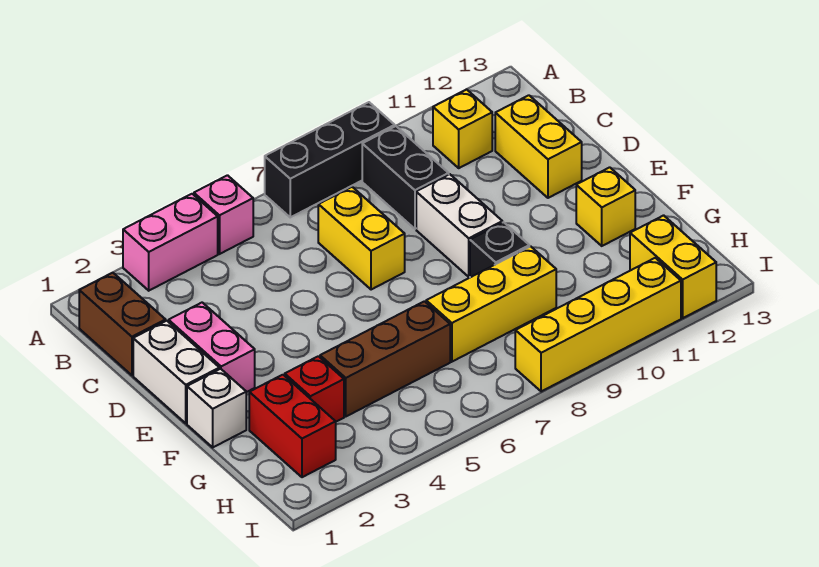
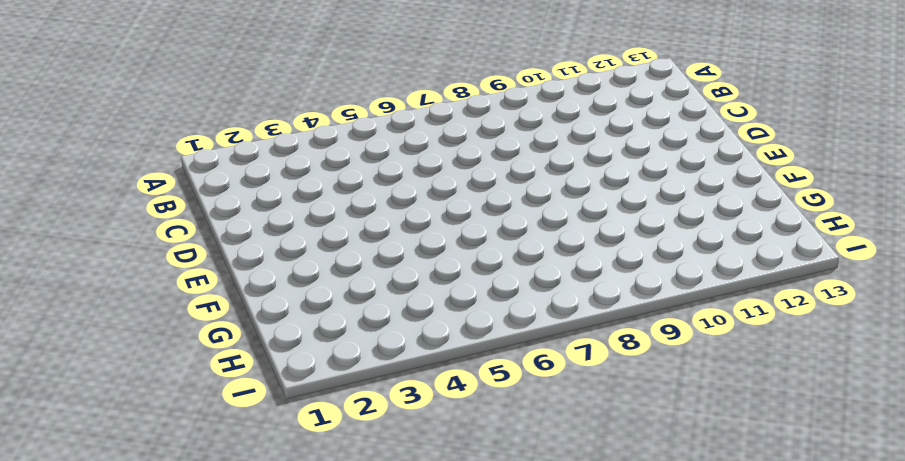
none -> pink 1x2 brick [123,194,218,291]
none -> pink 1x1 brick [194,175,253,254]
none -> black 1x3 brick [265,102,395,217]

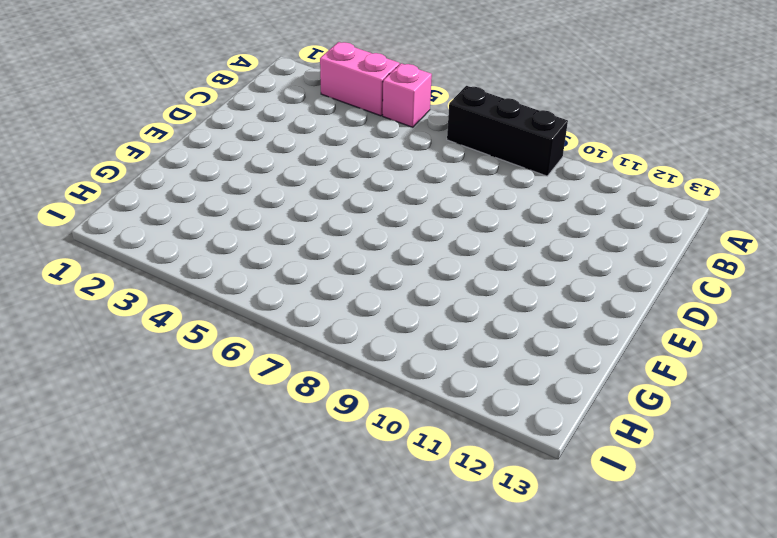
none -> brown 1x2 brick [79,273,166,375]
none -> black 1x2 brick [362,126,449,229]
none -> yellow 1x1 brick [433,89,492,168]

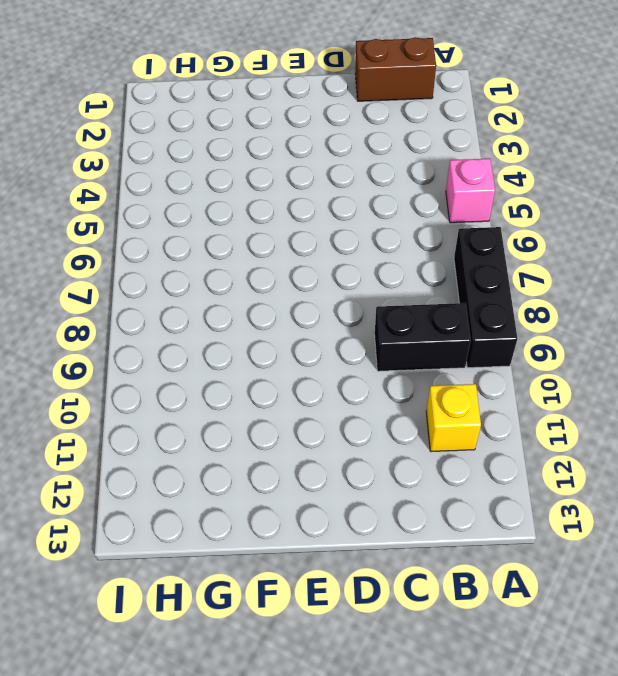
none -> pink 1x2 brick [123,194,218,291]
none -> yellow 1x2 brick [318,187,405,290]
none -> yellow 1x2 brick [495,95,582,198]

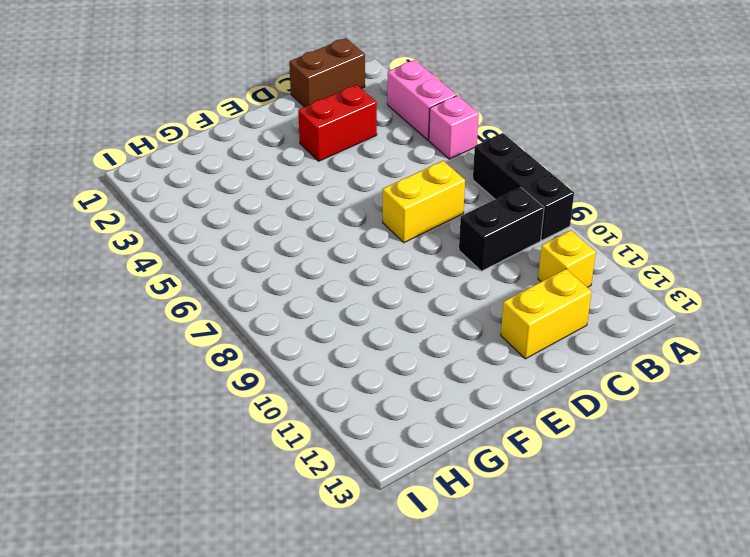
red 1x2 brick [298,85,377,161] -> red 1x2 brick moved to [249,375,336,477]
none -> white 1x2 brick [133,321,219,423]
none -> pink 1x2 brick [169,303,255,392]
none -> white 1x2 brick [416,174,502,277]

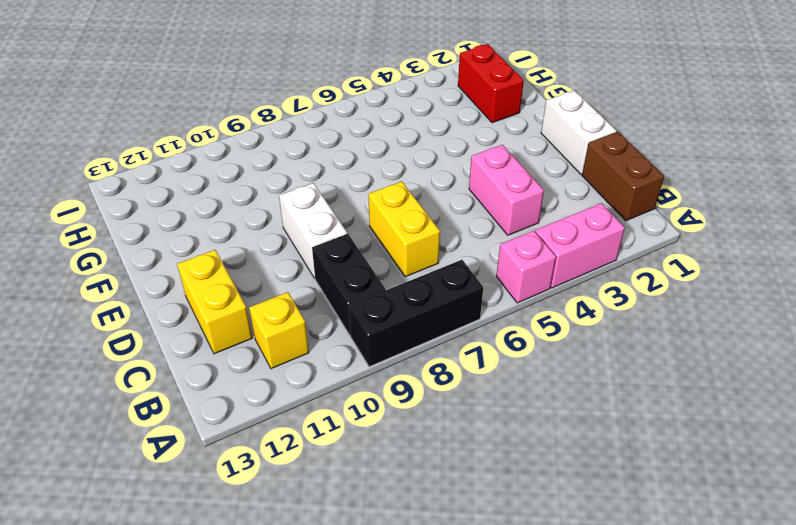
pink 1x2 brick [469,145,544,235] -> pink 1x2 brick moved to [169,303,255,392]
none -> white 1x1 brick [187,369,246,447]
none -> black 1x1 brick [470,222,529,277]
none -> yellow 1x1 brick [576,167,635,246]

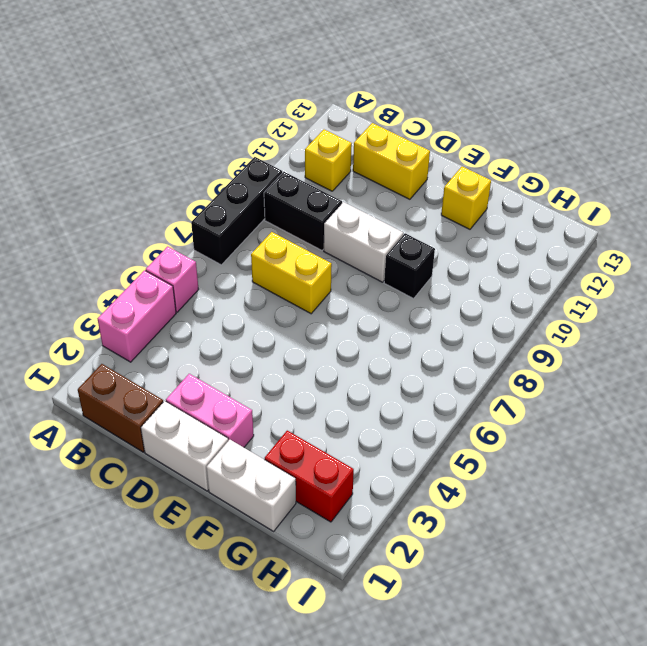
white 1x2 brick [206,440,296,531] -> white 1x1 brick [187,369,246,447]
none -> red 1x1 brick [285,356,344,422]
none -> brown 1x3 brick [320,301,450,416]
none -> yellow 1x3 brick [426,246,556,362]

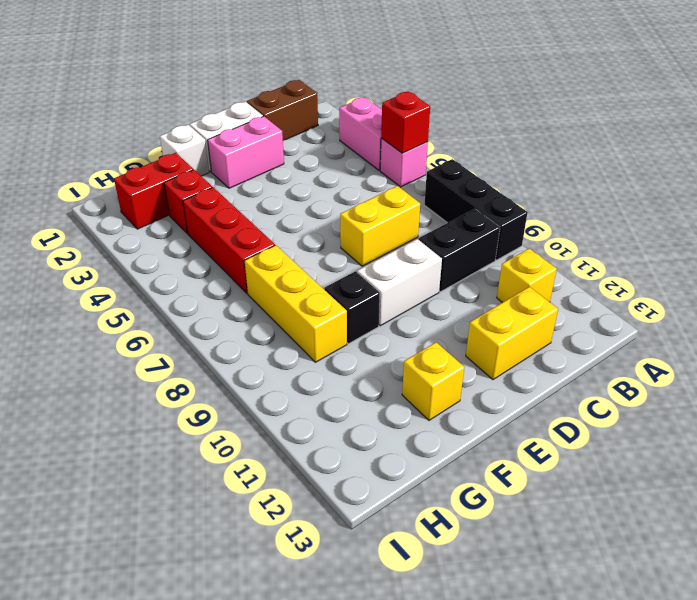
red 1x1 brick [381,91,430,153] -> none
red 1x3 brick [183,187,275,293] -> brown 1x3 brick [320,301,450,416]
none -> yellow 1x2 brick [630,215,716,318]
none -> yellow 1x4 brick [515,258,681,392]

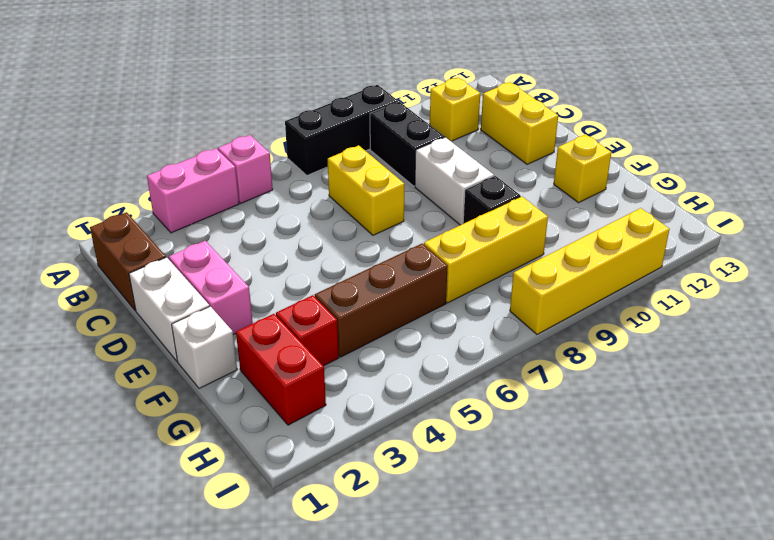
none -> yellow 1x2 brick [630,215,716,318]

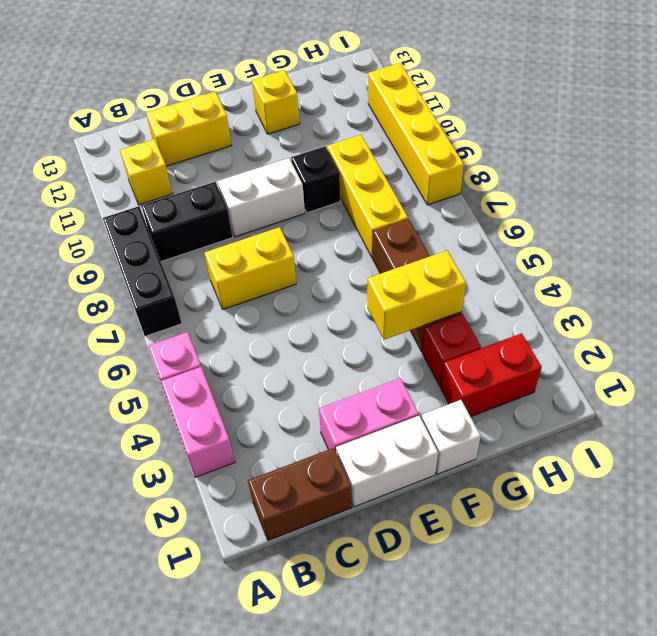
yellow 1x2 brick [367,251,466,340] -> yellow 1x2 brick moved to [630,215,716,318]

